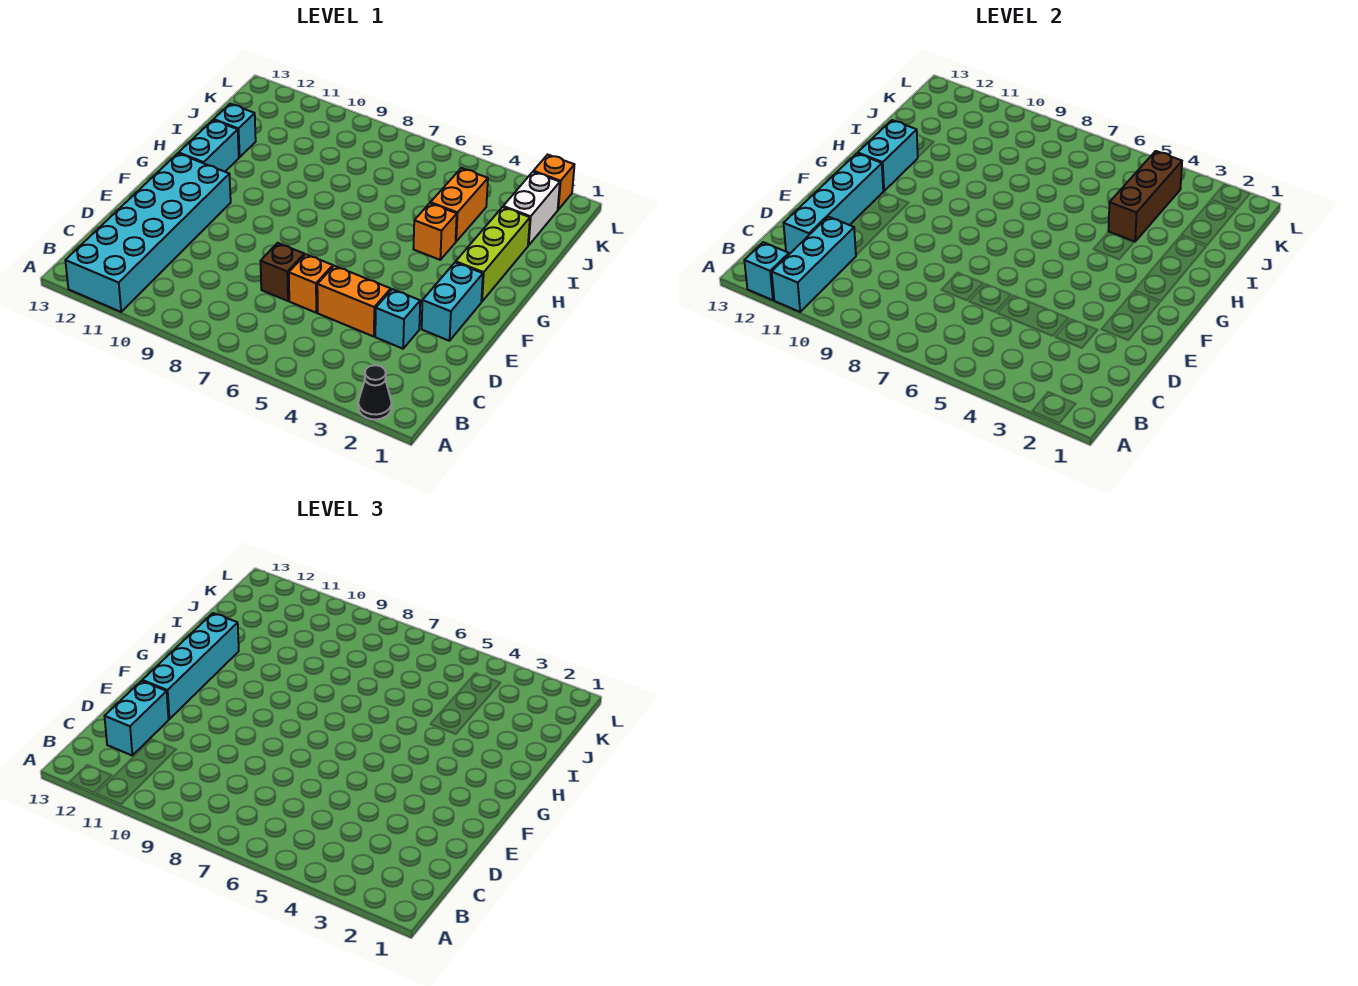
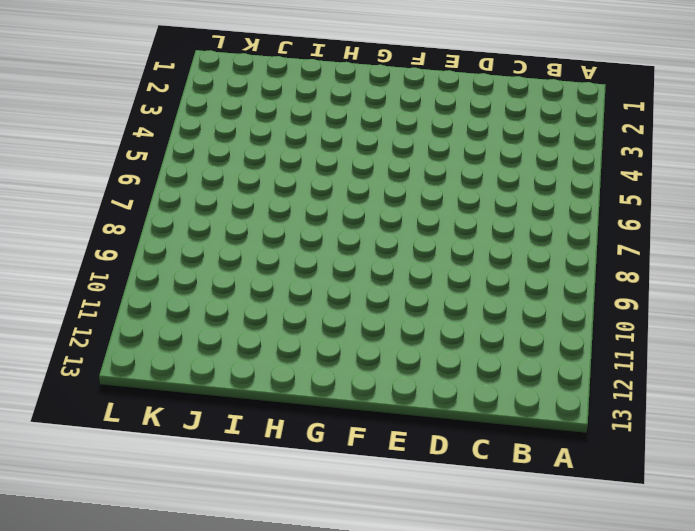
none -> black 1x1 cone [358,365,392,420]
none -> cyan 2x6 brick [65,153,231,312]
none -> cyan 1x1 brick [375,289,420,349]

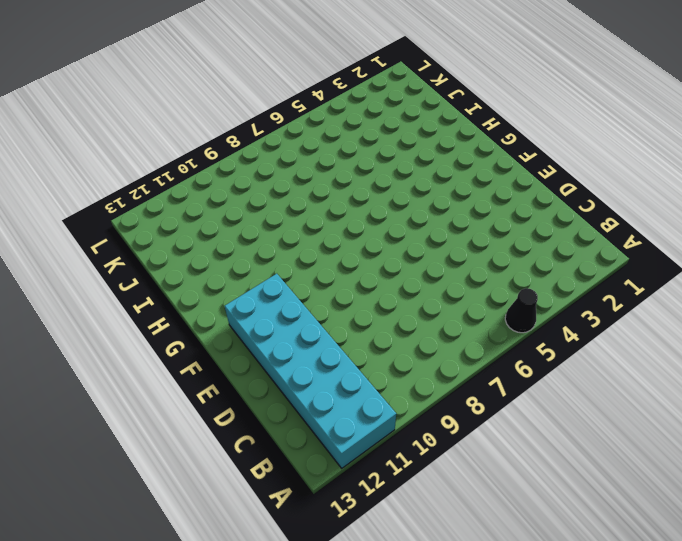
black 1x1 cone [505,288,538,333] -> black 1x1 cone moved to [358,365,392,420]
none -> cyan 1x1 brick [375,289,420,349]
none -> orange 1x2 brick [317,266,391,337]
none -> orange 1x1 brick [289,254,333,313]

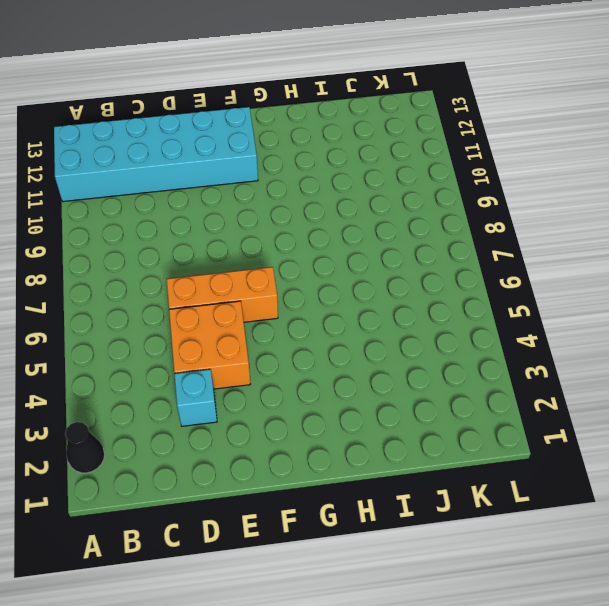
orange 2x2 brick [169,301,250,389] -> orange 1x2 brick [317,266,391,337]
orange 1x3 brick [167,267,278,322] -> orange 1x1 brick [289,254,333,313]
none -> brown 1x1 brick [260,243,304,301]
none -> cyan 1x2 brick [422,262,483,341]
none -> lime 1x3 brick [456,207,530,302]

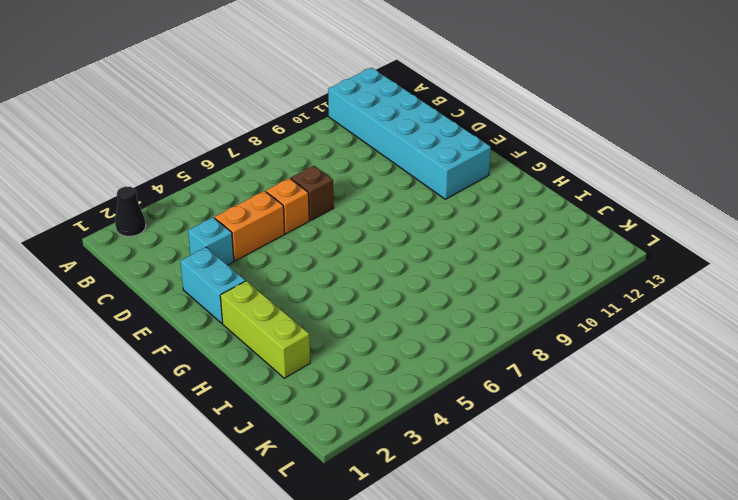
none -> cyan 1x2 brick [179,120,239,172]
none -> orange 1x1 brick [413,203,457,260]
none -> orange 1x2 brick [430,168,488,241]

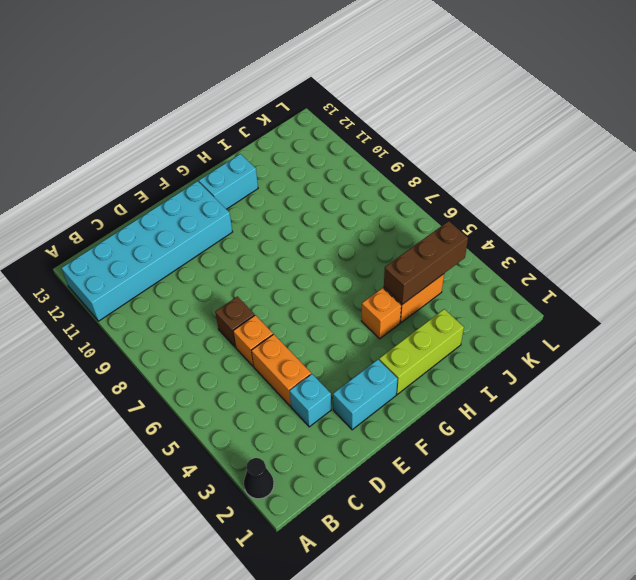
none -> cyan 1x1 brick [214,104,256,157]
none -> white 1x2 brick [503,172,560,246]
none -> orange 1x1 brick [533,155,574,210]

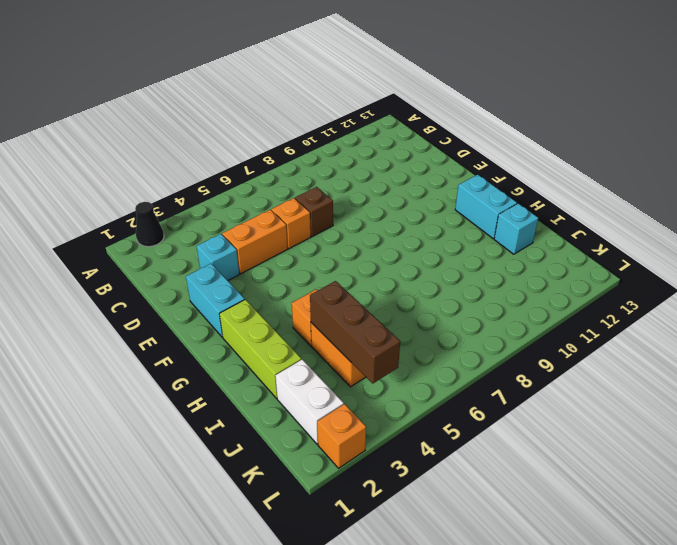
none -> cyan 2x6 brick [65,153,231,312]
none -> cyan 1x3 brick [772,217,856,312]
none -> cyan 1x1 brick [744,242,789,300]

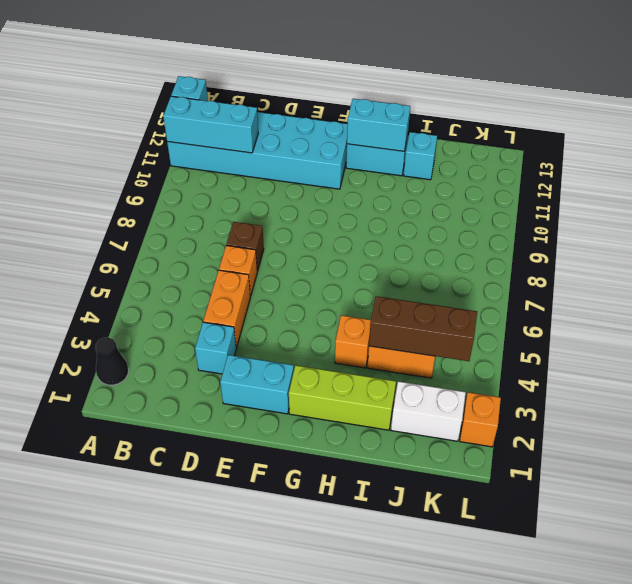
none -> cyan 1x4 brick [784,153,883,253]
none -> cyan 1x2 brick [105,681,169,755]
none -> cyan 1x4 brick [142,613,239,719]

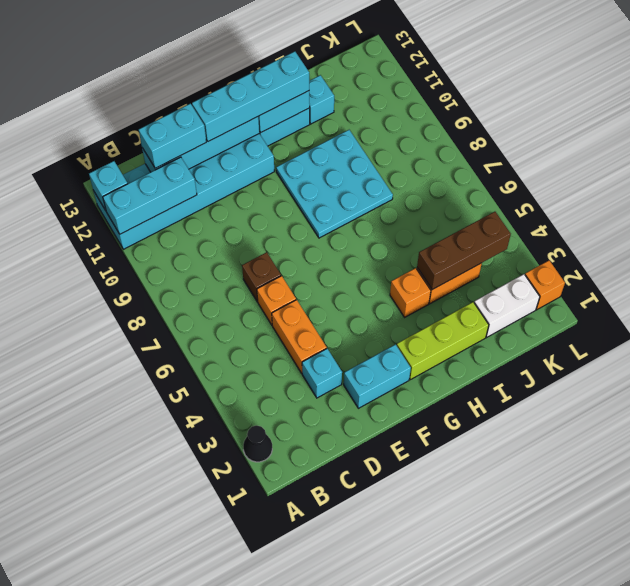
cyan 3x3 plate [276,130,393,238] -> none

